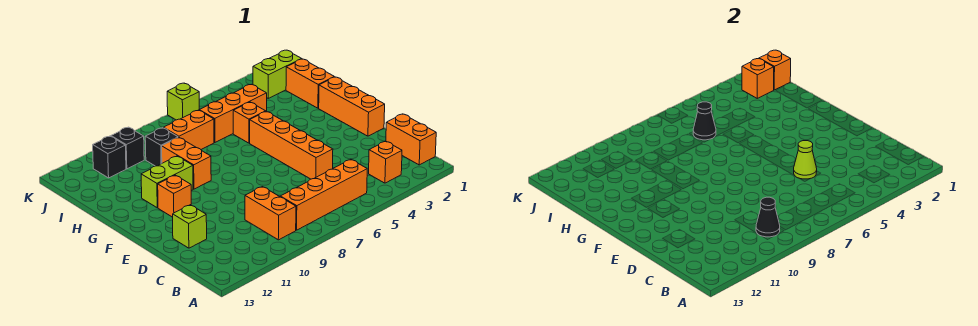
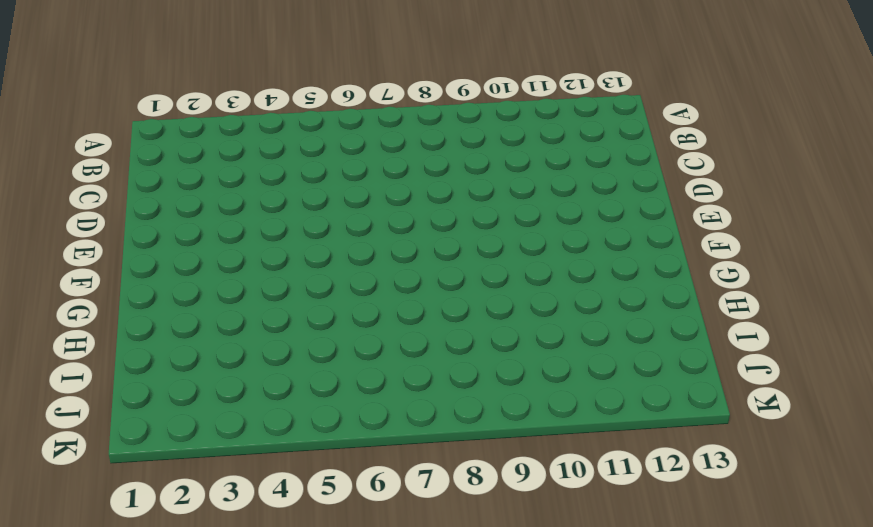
none -> orange 1x2 brick [386,114,436,165]
none -> orange 1x1 brick [369,141,402,183]
none -> orange 1x4 brick [280,159,367,230]

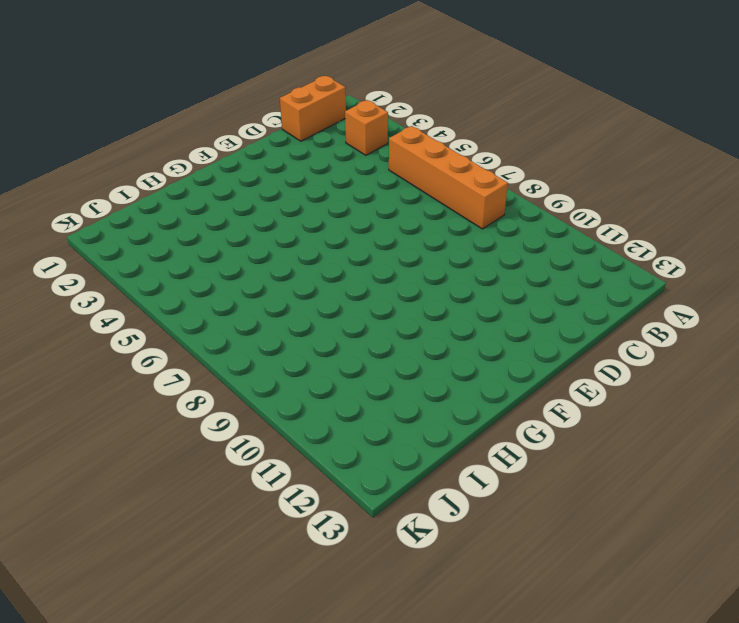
none -> orange 1x2 brick [245,187,296,240]
none -> orange 1x4 brick [250,111,333,179]
none -> lime 1x1 brick [173,205,207,248]

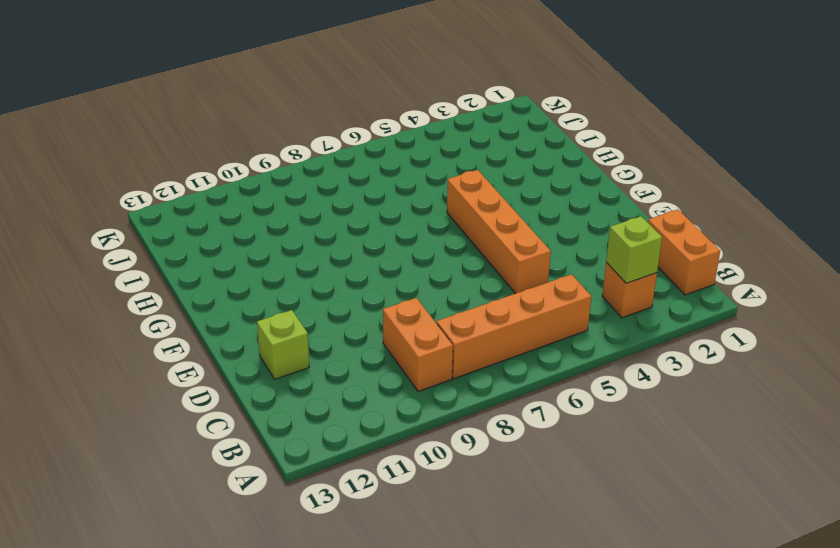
lime 1x1 brick [606,216,662,283] -> lime 1x1 brick moved to [167,83,199,120]
none -> orange 1x3 brick [319,77,385,136]
none -> orange 1x1 brick [158,175,191,217]
none -> orange 1x2 brick [162,137,211,189]

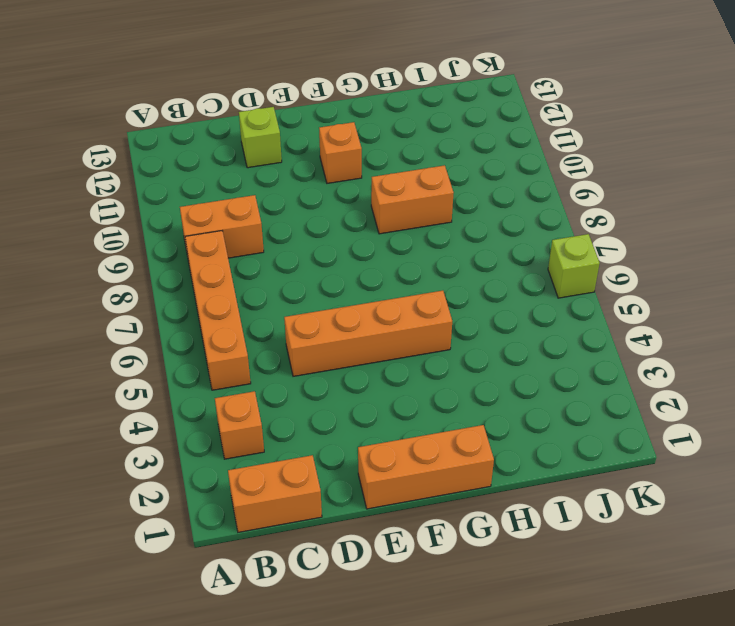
none -> lime 1x2 brick [141,156,193,208]
none -> orange 1x2 brick [286,59,334,108]
none -> orange 1x1 brick [233,102,266,143]

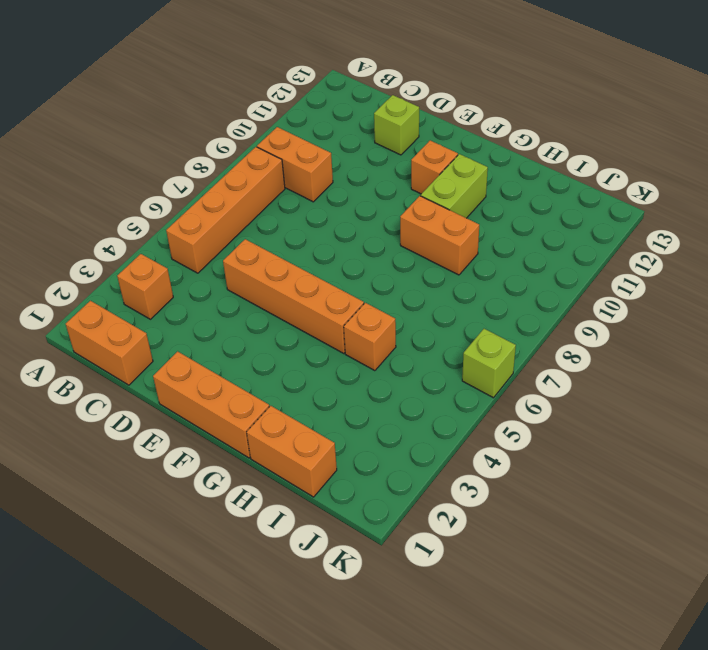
none -> orange 1x3 brick [199,85,267,142]
none -> orange 1x2 brick [164,110,214,149]
none -> black 1x1 brick [145,128,178,166]

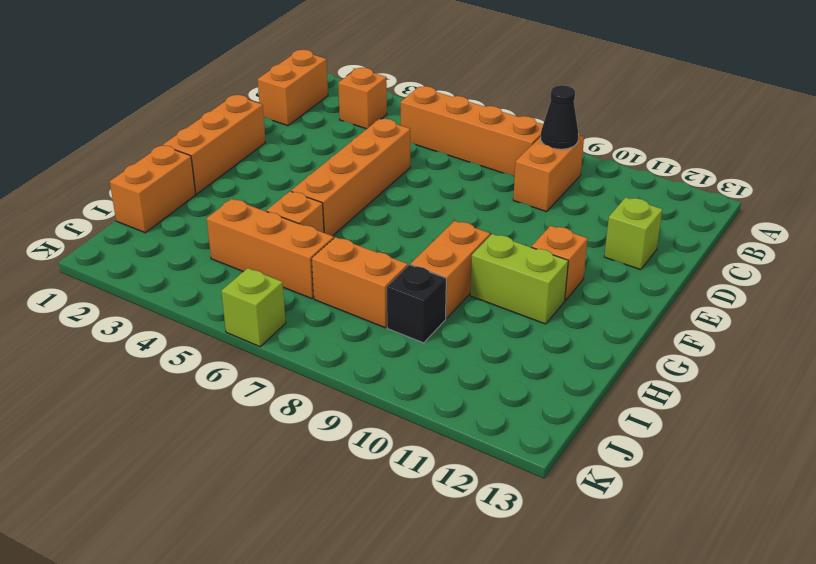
none -> lime 1x2 brick [253,50,301,98]
none -> black 1x1 brick [111,127,144,169]
none -> black 1x1 brick [93,136,126,178]

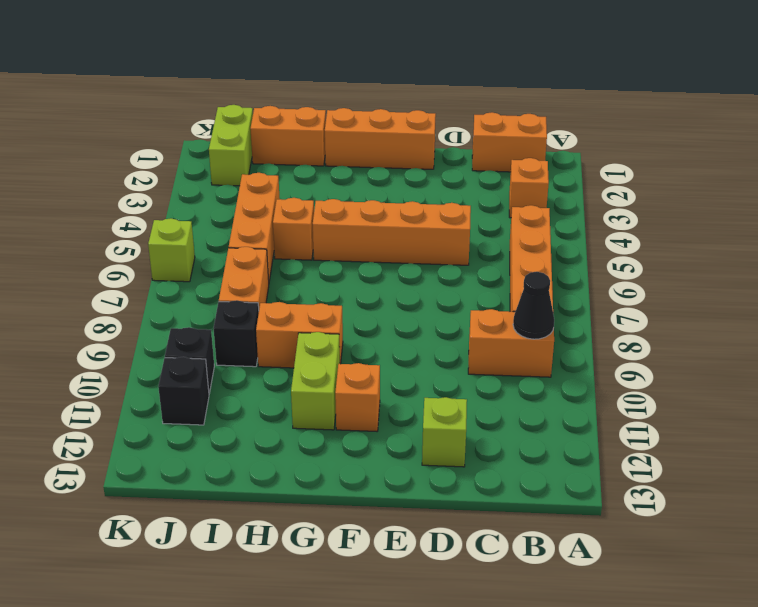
none -> lime 1x1 cone [794,141,817,179]
none -> black 1x1 cone [693,102,716,140]
none -> orange 1x1 brick [759,50,791,90]

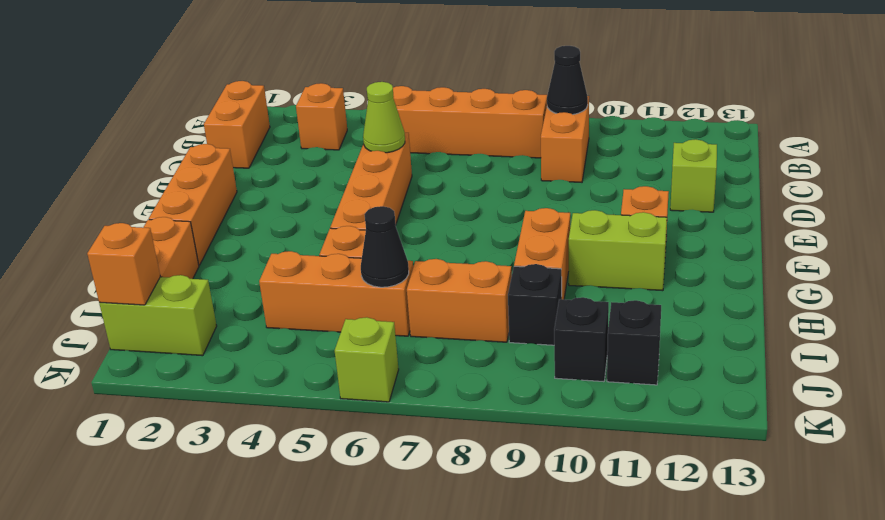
none -> orange 1x1 brick [742,59,774,98]

